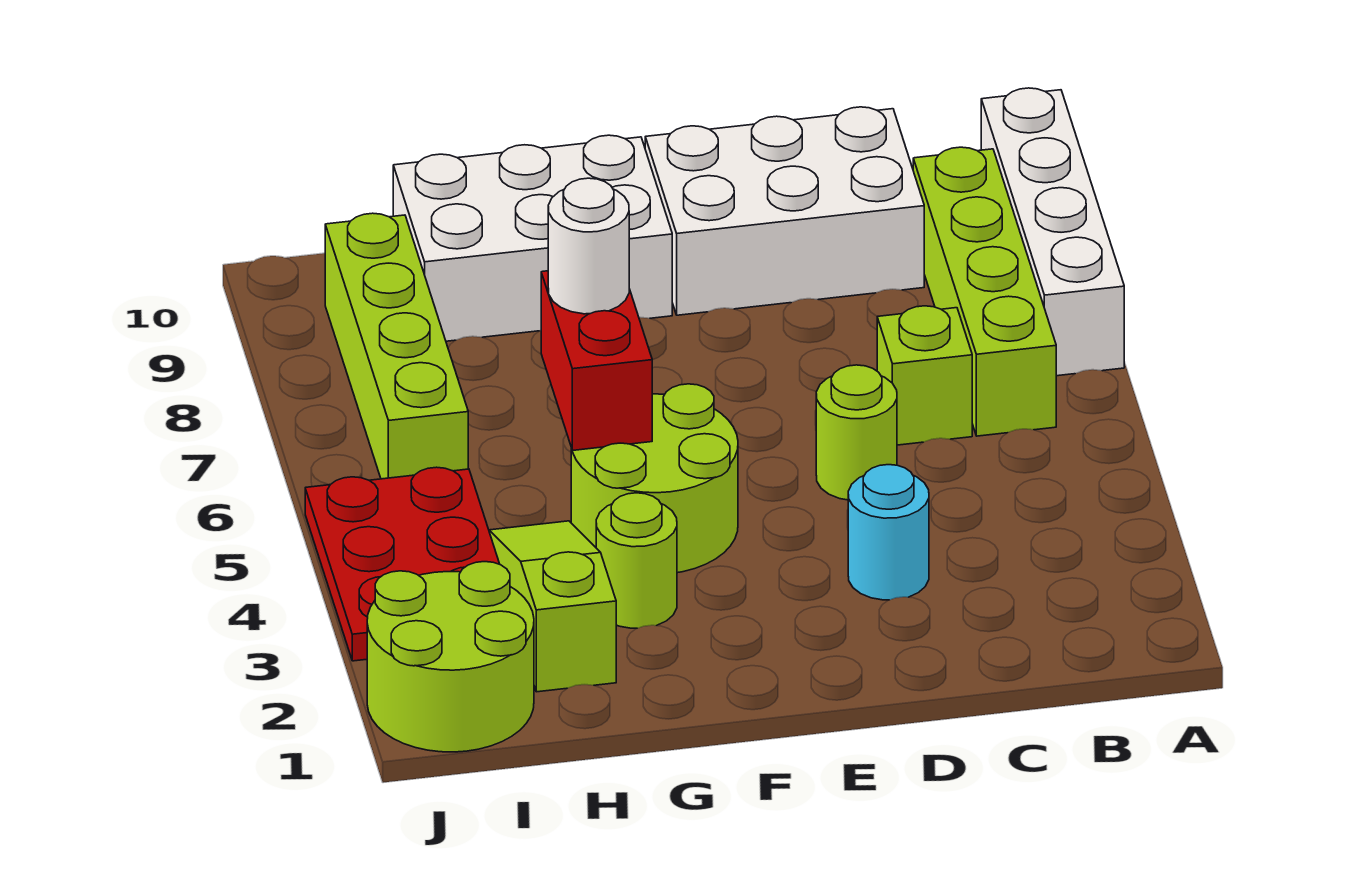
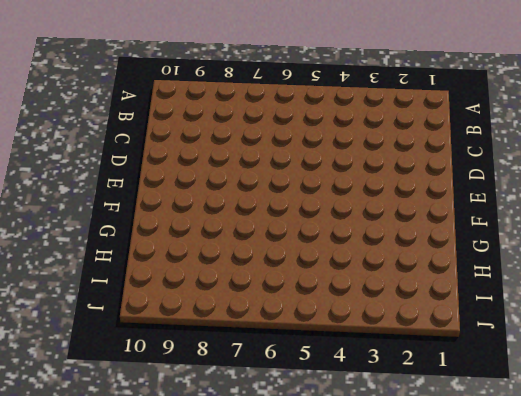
none -> white 1x4 brick [981,88,1124,376]
none -> lime 1x4 brick [913,147,1056,436]
none -> lime 1x1 brick [877,306,972,445]

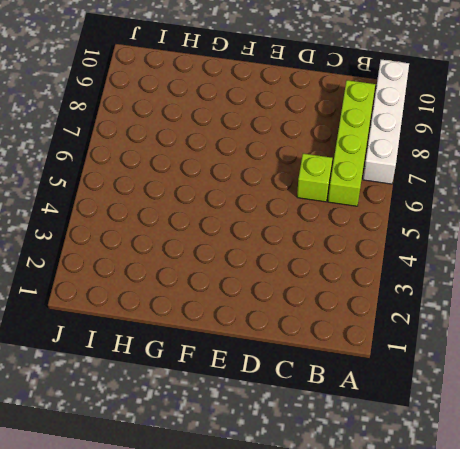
none -> white 2x3 brick [645,107,924,315]
none -> cyan 1x1 round brick [848,465,929,600]
none -> lime 1x1 round brick [816,365,897,500]

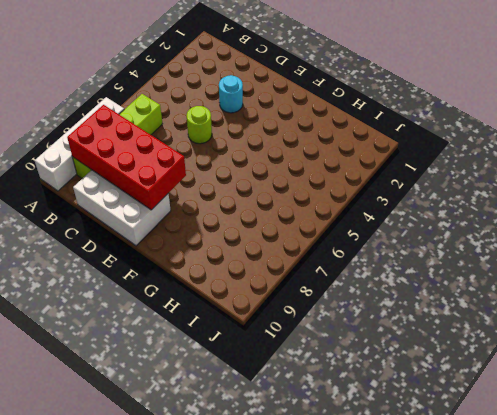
red 2x4 brick [67,105,186,210] -> none
none -> lime 1x1 brick [877,306,972,445]
none -> lime 2x2 round brick [571,384,738,573]
none -> white 2x3 brick [393,135,672,341]

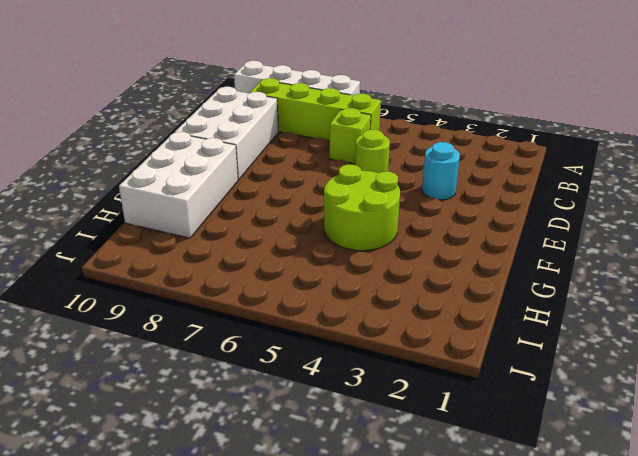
none -> lime 1x1 round brick [596,493,677,628]
none -> lime 1x3 slope [489,521,616,692]
none -> lime 2x2 round brick [367,562,534,752]

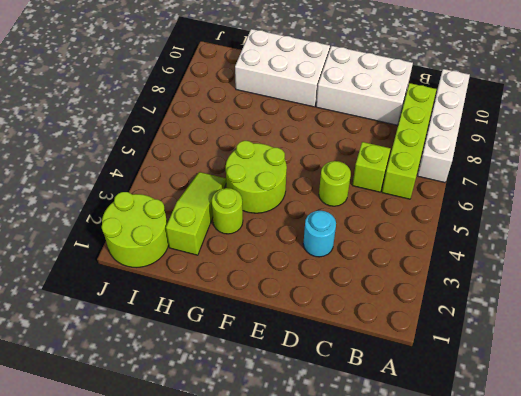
none -> red 2x3 plate [305,467,499,661]
none -> lime 1x4 brick [325,213,468,479]
none -> red 1x2 brick [541,271,652,451]

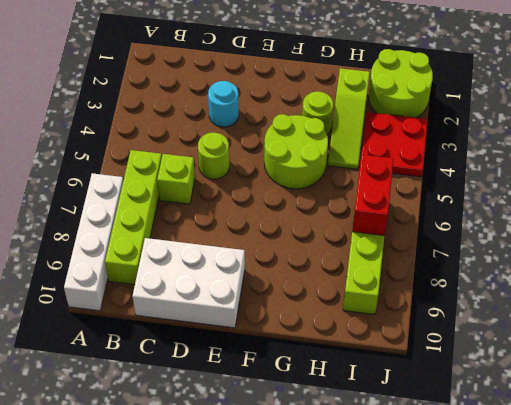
red 2x2 plate [361,112,428,177] -> red 2x3 plate [305,467,499,661]
red 1x2 brick [352,155,394,236] -> red 1x2 brick moved to [541,271,652,451]
none -> white 2x3 brick [393,135,672,341]
none -> white 1x1 round brick [548,178,629,314]

